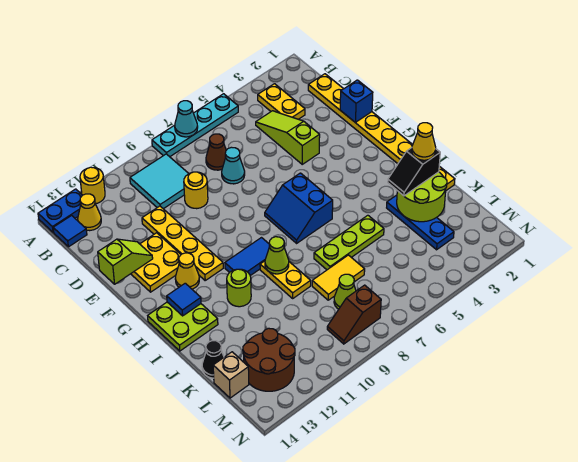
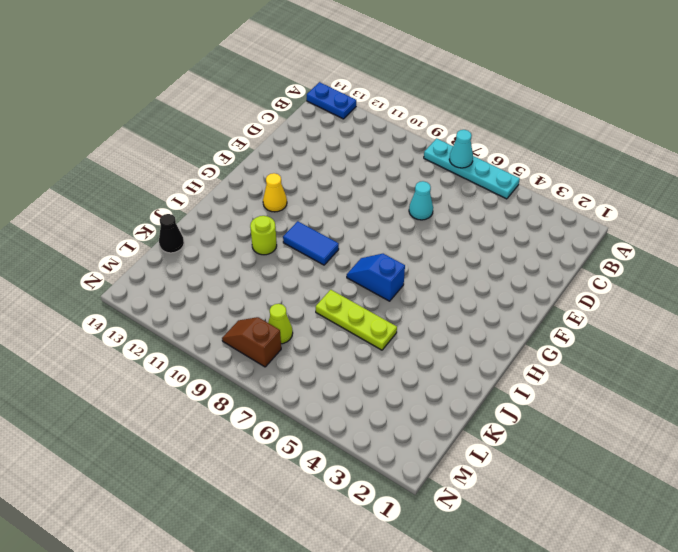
blue 1x2 slope [347,254,405,301] -> blue 2x2 slope [265,173,333,243]
none -> yellow 1x1 round brick [80,167,105,204]
none -> yellow 1x2 plate [258,84,305,119]
none -> cyan 2x2 tile [130,154,189,209]
none -> yellow 1x1 cone [78,194,101,231]

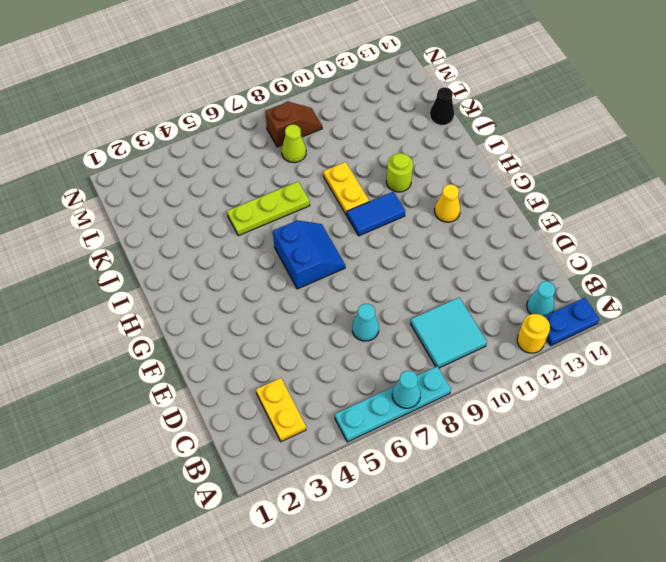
cyan 1x1 cone [527,281,555,316] -> yellow 1x1 cone [78,194,101,231]
none -> blue 1x1 tile [53,216,87,247]
none -> yellow 1x8 plate [308,74,455,190]
none -> lime 1x3 slope [256,111,320,164]
none -> brown 1x1 cone [206,134,226,170]

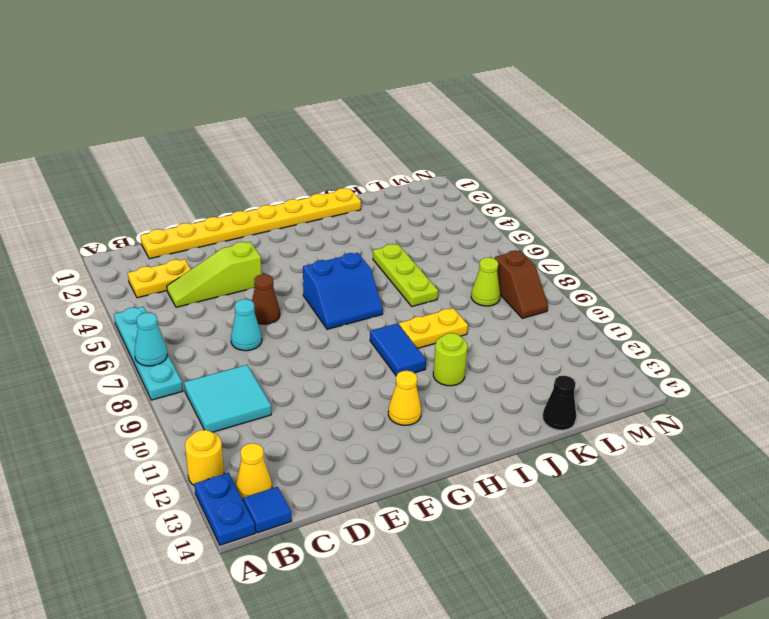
brown 1x1 cone [252,274,280,324] -> brown 1x1 cone moved to [206,134,226,170]
none -> yellow 1x1 round brick [184,172,208,209]
none -> yellow 1x4 plate [142,206,223,280]
none -> yellow 2x2 plate [131,233,181,292]
none -> lime 2x2 plate [148,302,218,351]

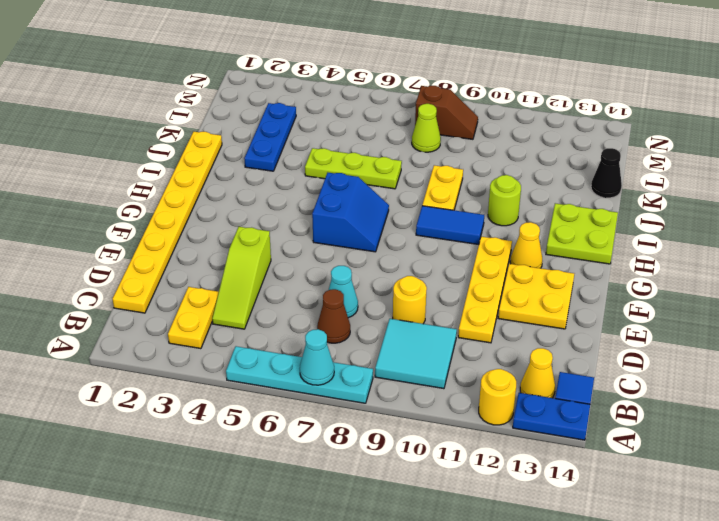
none -> yellow 1x2 tile [312,255,365,300]
none -> brown 2x2 round brick [243,328,295,391]
none -> tan 1x1 brick [213,352,249,398]
none -> blue 1x1 brick [340,80,373,122]

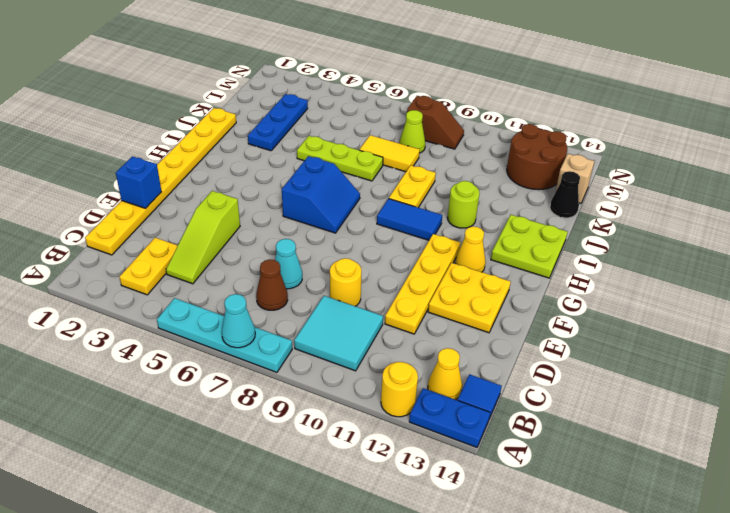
none -> lime 1x2 slope [98,239,153,284]
none -> blue 1x1 tile [167,283,201,316]
none -> lime 1x1 cone [265,237,289,274]
none -> lime 2x2 round brick [397,172,447,222]

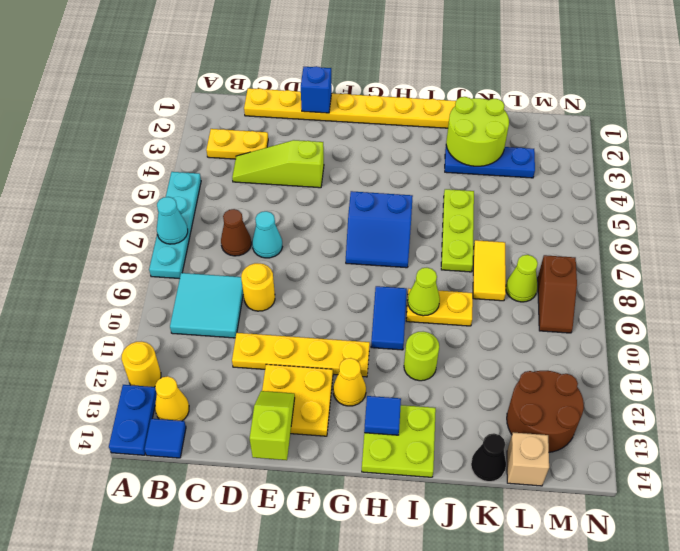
none -> black 1x2 slope [388,148,440,196]
none -> yellow 1x1 cone [412,123,436,160]

